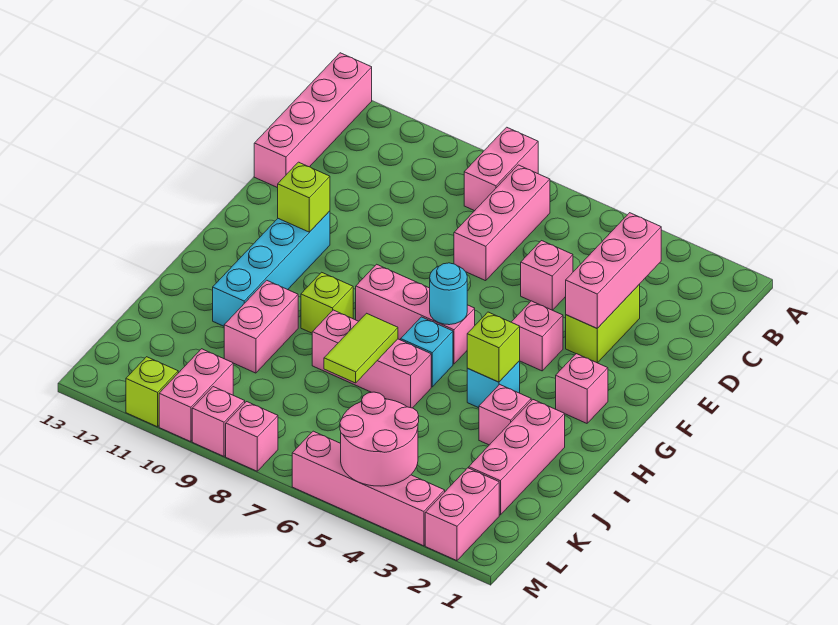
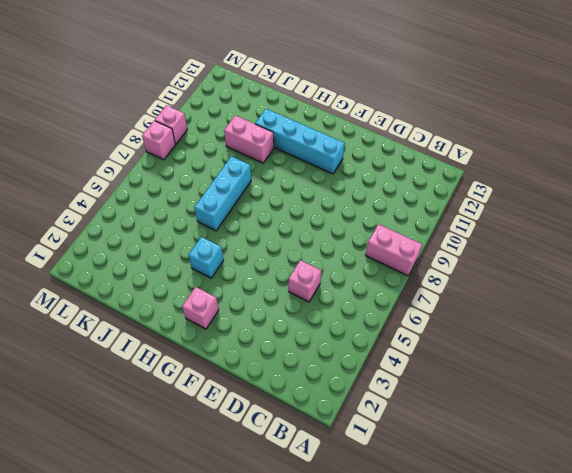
cyan 1x3 brick [194,156,251,231] -> pink 1x3 brick [312,310,431,408]
none -> pink 1x4 brick [254,53,372,188]
none -> pink 1x3 brick [454,165,550,281]
none -> lime 1x2 brick [566,285,640,363]

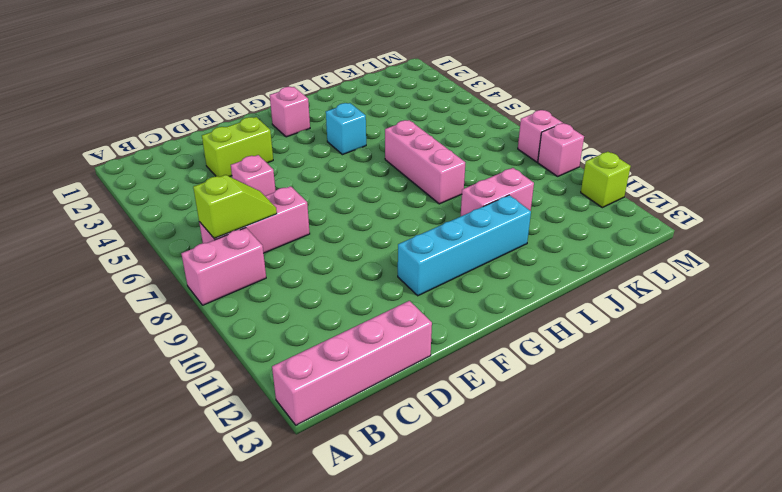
lime 1x2 slope [193,175,277,239] -> none
none -> pink 1x1 brick [512,301,563,371]
none -> pink 1x3 brick [356,264,475,364]
none -> cyan 1x1 brick [401,317,453,387]

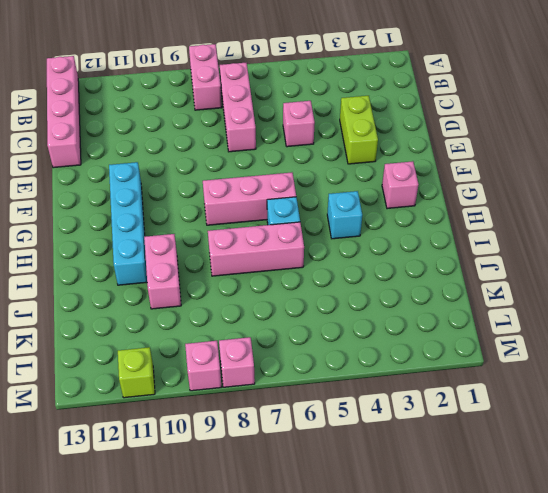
none -> pink 1x1 brick [512,301,563,371]
none -> lime 1x1 brick [301,272,353,333]
none -> pink 1x3 brick [469,400,565,515]

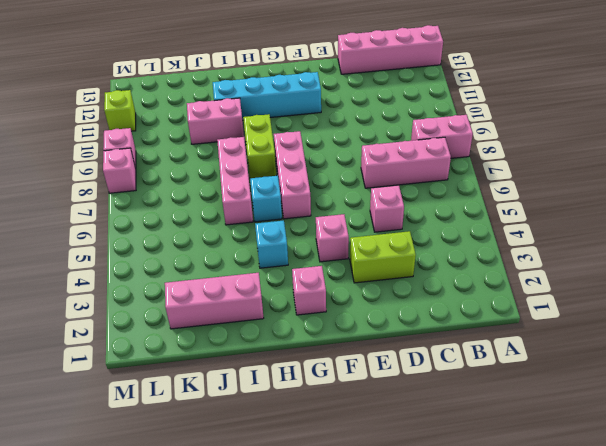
lime 1x2 brick [243,114,276,178] -> lime 1x1 brick [301,272,353,333]
none -> pink 1x1 brick [479,384,531,445]
none -> pink 1x2 brick [425,468,499,561]
none -> pink 1x2 brick [159,349,233,442]

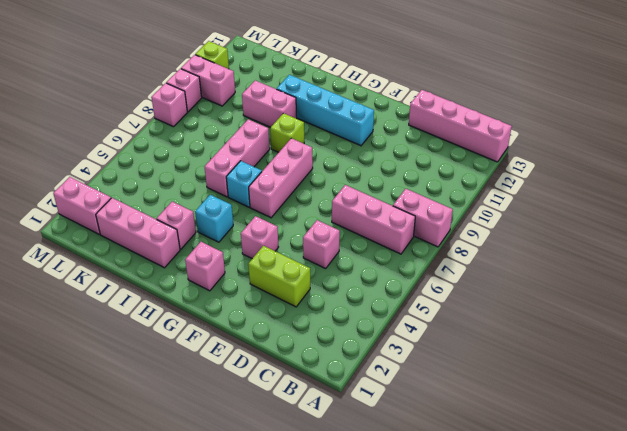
none -> pink 1x4 brick [292,431,445,546]
none -> pink 1x3 brick [566,213,661,328]
none -> lime 1x1 brick [278,162,330,232]

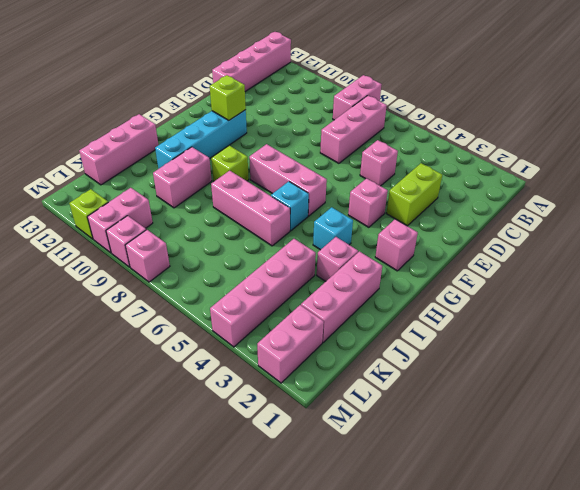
pink 1x3 brick [79,114,158,185] -> pink 1x3 brick moved to [566,213,661,328]
pink 1x4 brick [210,239,316,347] -> pink 1x4 brick turned to [292,431,445,546]
none -> cyan 1x1 round brick [430,263,467,325]
none -> lime 1x1 brick [467,312,520,382]
none -> lime 1x2 tile [324,313,398,383]

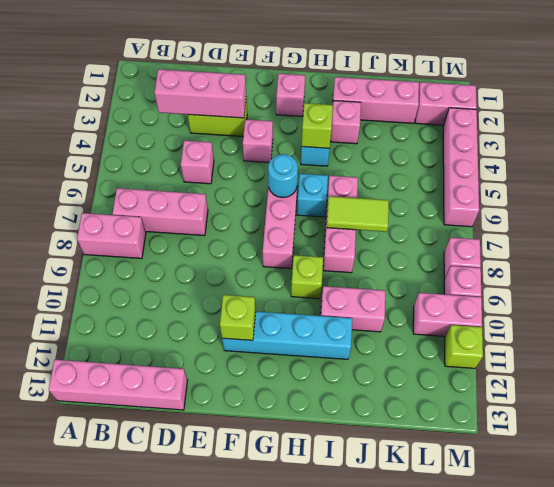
none -> pink 2x2 round brick [340,392,419,486]

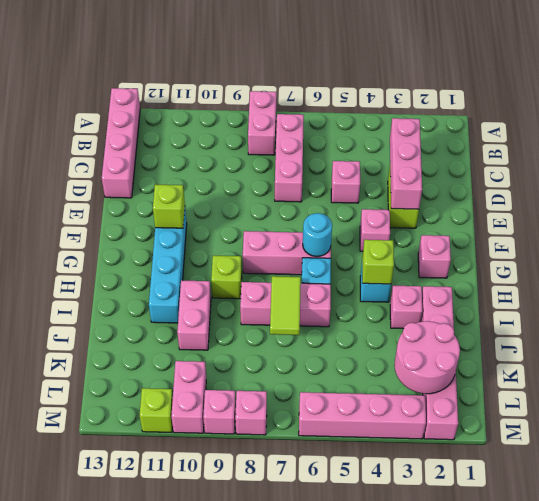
pink 2x2 round brick [394,321,460,394] -> pink 2x2 round brick moved to [340,392,419,486]

